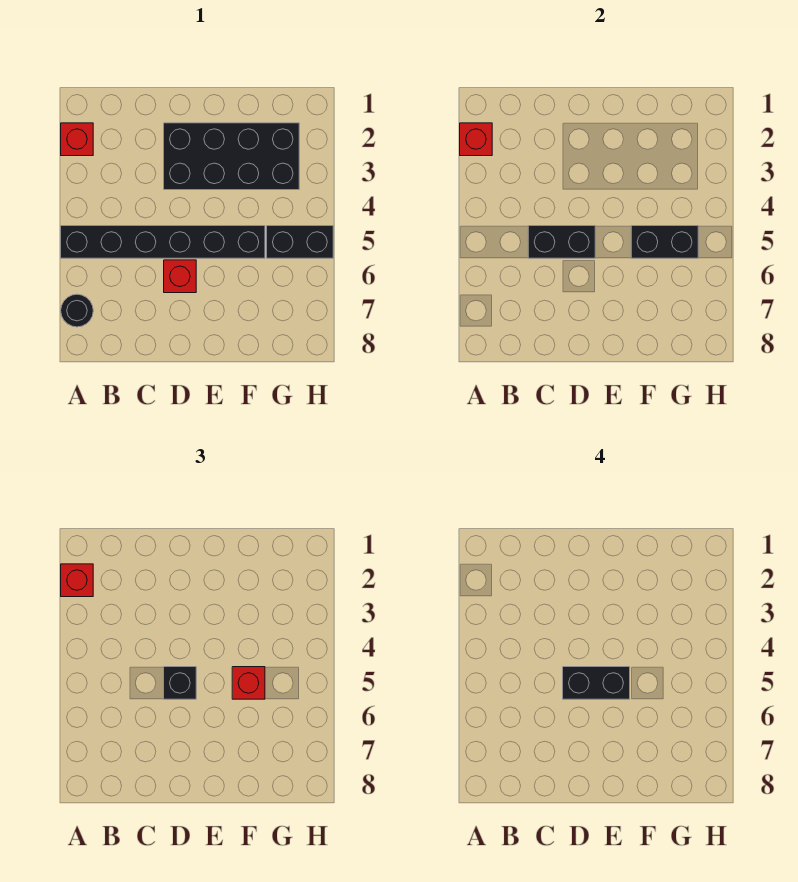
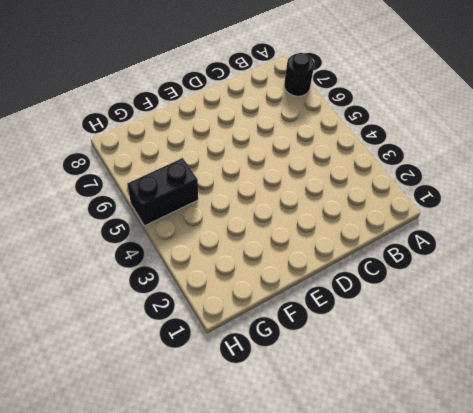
none -> red 1x1 brick [61,123,93,156]
none -> black 1x6 brick [61,226,265,258]
none -> black 2x4 brick [164,123,299,190]

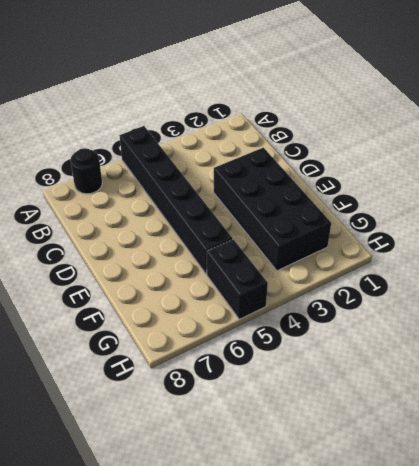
none -> red 1x1 brick [61,123,93,156]
none -> red 1x1 brick [164,260,196,293]
none -> red 1x1 brick [460,123,492,156]

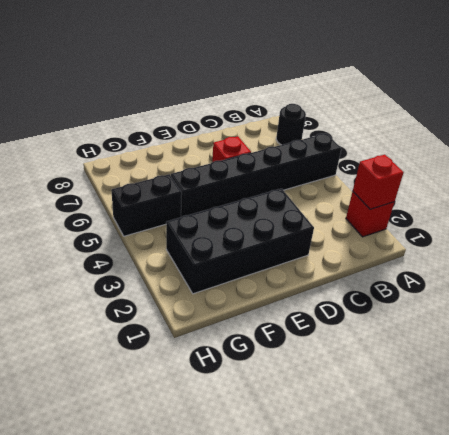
none -> black 1x2 brick [528,226,595,258]
none -> black 1x2 brick [631,226,698,258]
none -> red 1x1 brick [61,564,93,597]

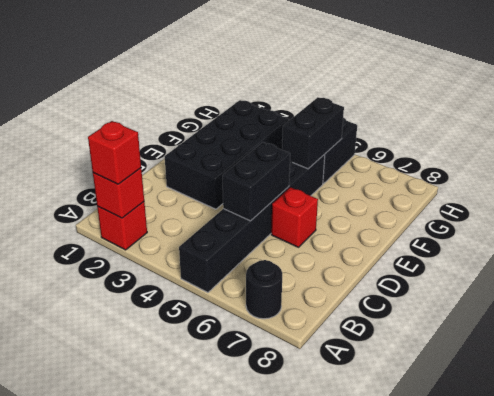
none -> black 1x1 brick [164,667,196,699]
none -> red 1x1 brick [232,667,265,699]
none -> black 1x2 brick [563,667,630,699]

